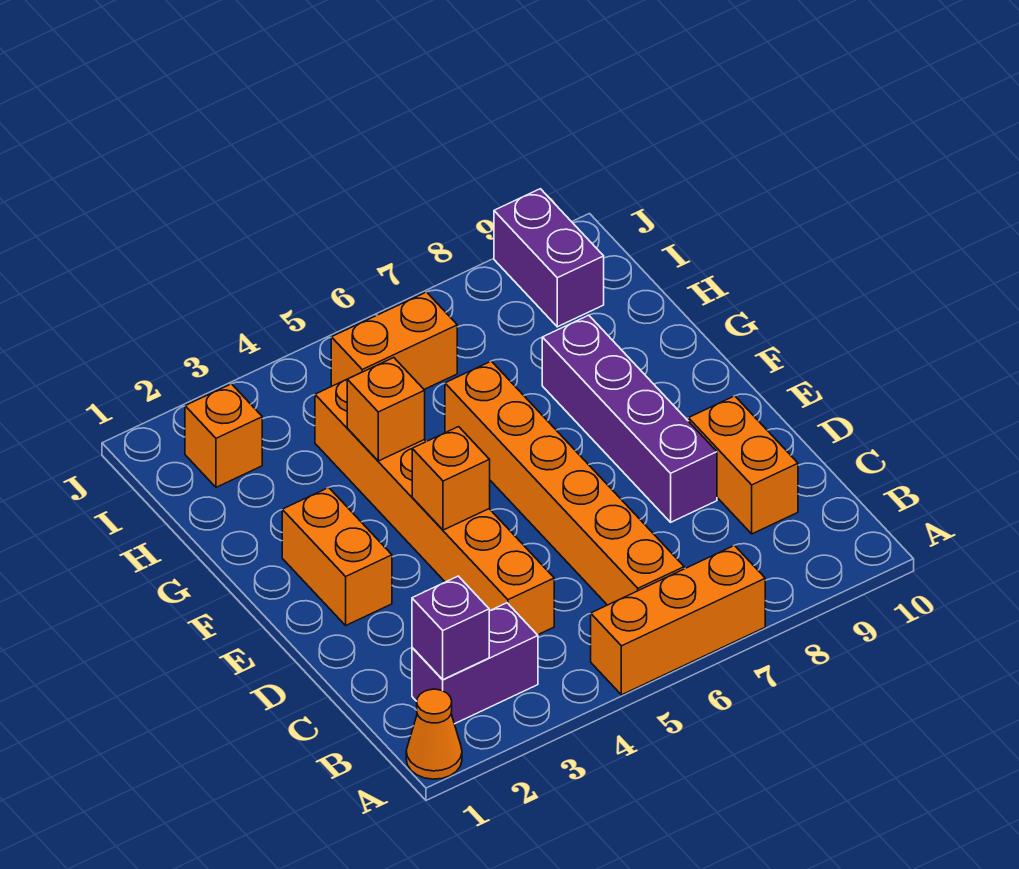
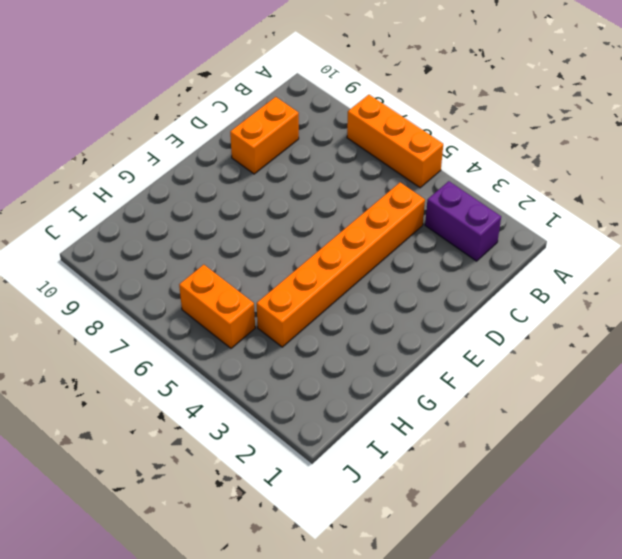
none -> orange 1x1 cone [406,689,462,779]
none -> orange 1x6 brick [445,361,684,605]
none -> purple 1x4 brick [542,315,717,522]

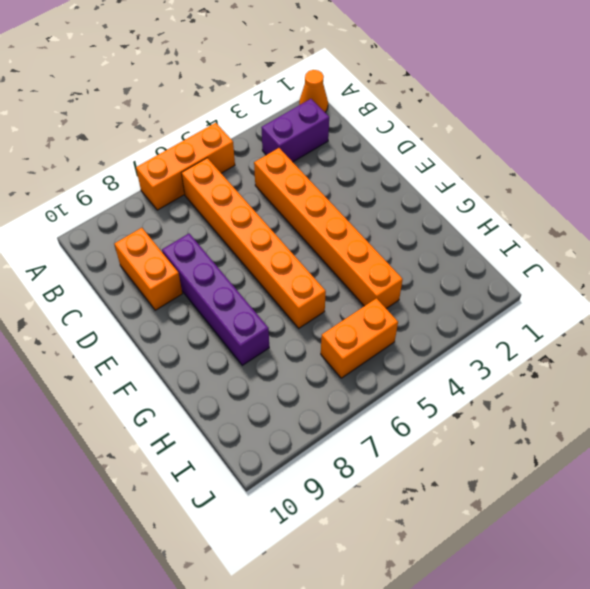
none -> orange 1x2 brick [282,488,392,625]
none -> orange 1x1 brick [185,384,262,487]
none -> purple 1x2 brick [494,189,604,327]

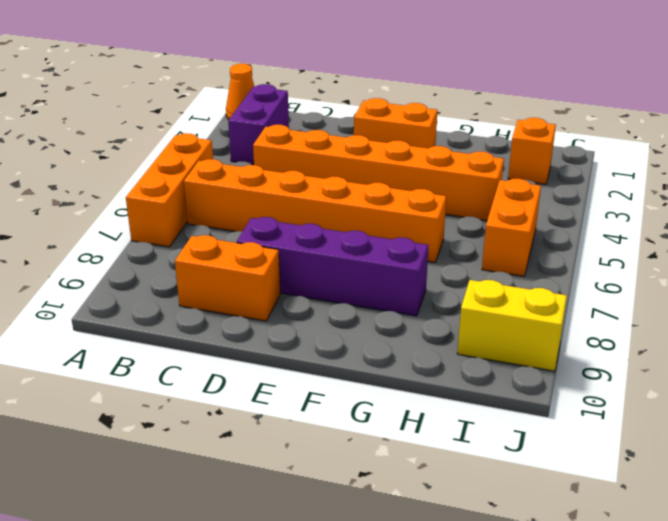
yellow 1x2 brick [457,280,567,371] -> purple 1x2 brick [494,189,604,327]
none -> purple 1x1 brick [412,576,489,680]
none -> orange 1x1 brick [412,427,490,530]
none -> orange 1x1 brick [347,358,425,461]

